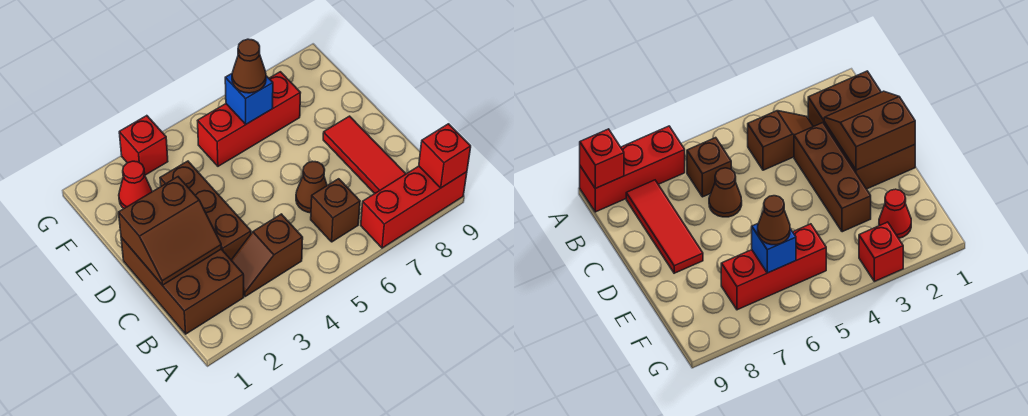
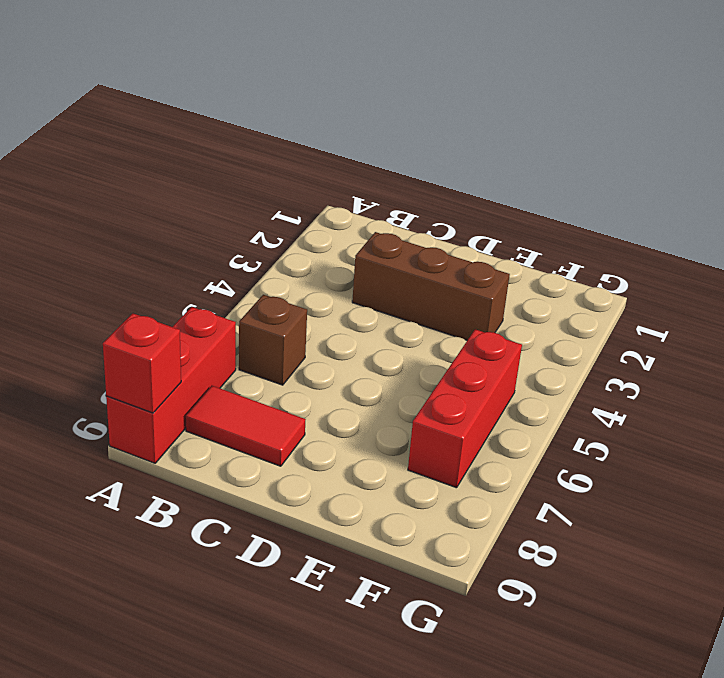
red 1x2 tile [186,386,306,466] -> red 1x3 tile [323,116,406,193]
none -> brown 2x3 brick [121,238,244,334]
none -> brown 1x2 slope [231,214,303,297]
none -> brown 1x1 cone [296,161,327,213]

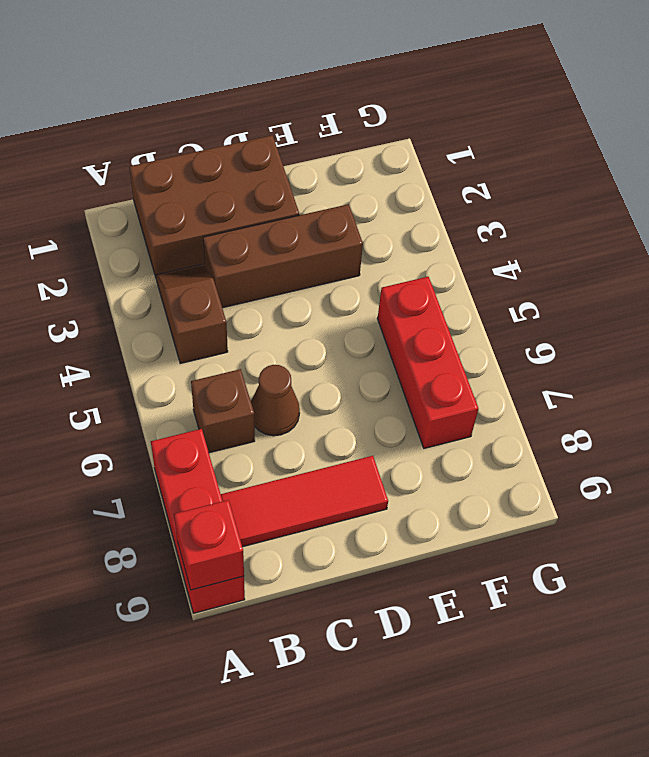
none -> red 1x1 cone [119,161,152,208]
none -> red 1x1 brick [119,116,168,175]
none -> brown 2x2 slope [119,177,221,285]

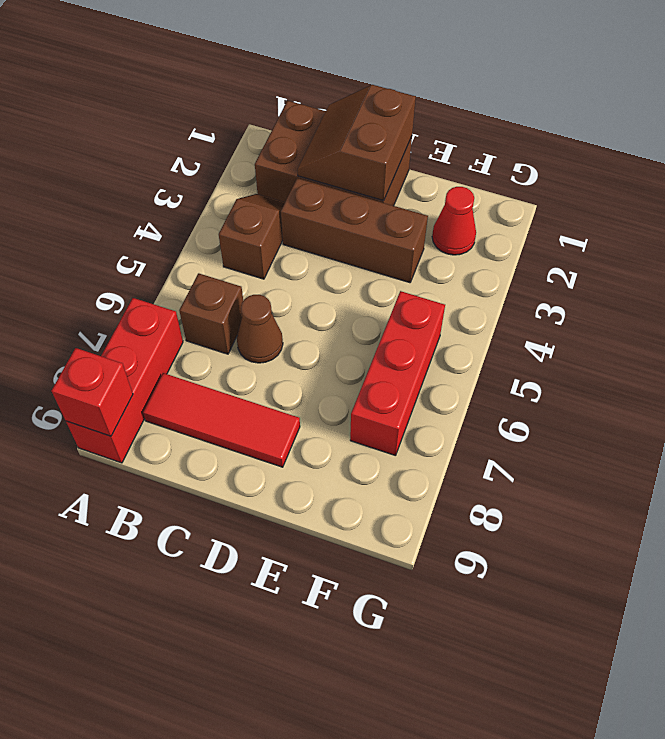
none -> red 1x1 brick [119,116,168,175]
none -> blue 1x1 brick [225,74,273,124]
none -> brown 1x1 cone [232,39,266,93]

